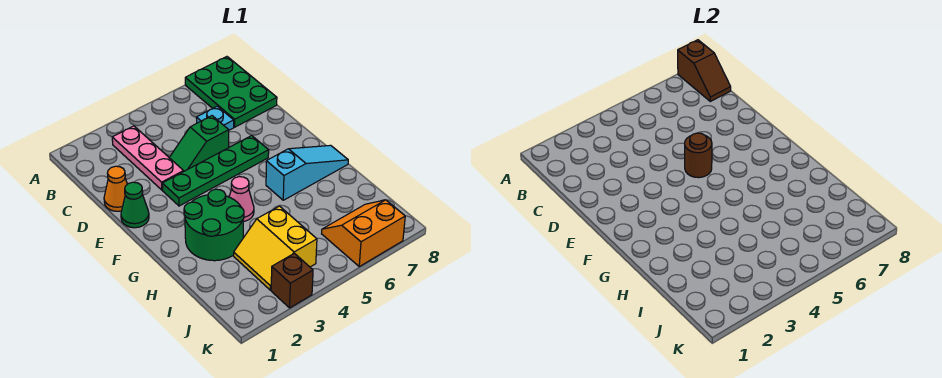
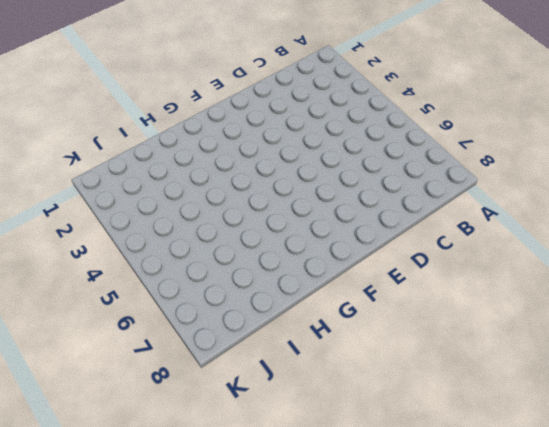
none -> green 2x3 plate [185,57,277,127]
none -> pink 1x3 plate [112,126,184,190]
none -> cyan 1x1 plate [196,106,234,130]

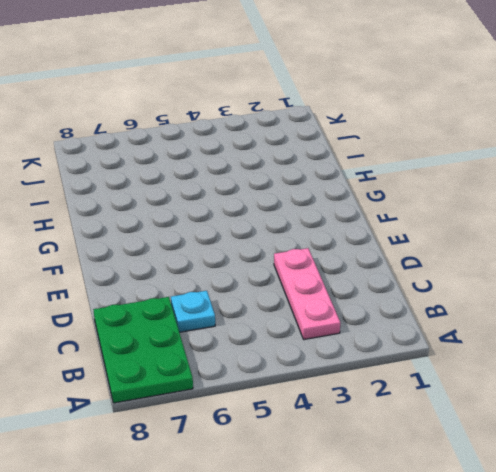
none -> orange 1x1 cone [104,166,127,211]
none -> green 1x2 slope [169,116,229,171]
none -> green 1x1 cone [121,182,149,228]

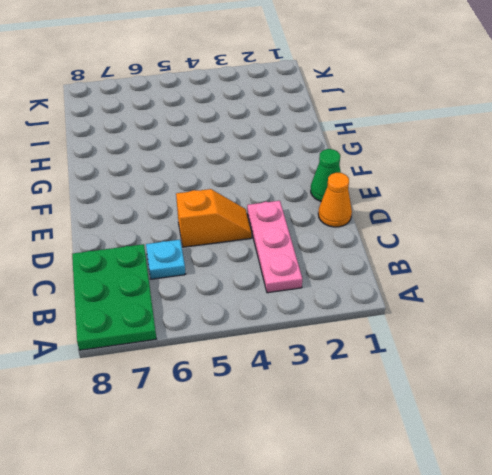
orange 1x2 slope [176,189,252,247] -> green 1x2 slope [169,116,229,171]
none -> green 1x4 plate [162,136,269,206]
none -> green 2x2 round brick [184,189,244,261]
none -> pink 1x1 cone [229,177,254,222]

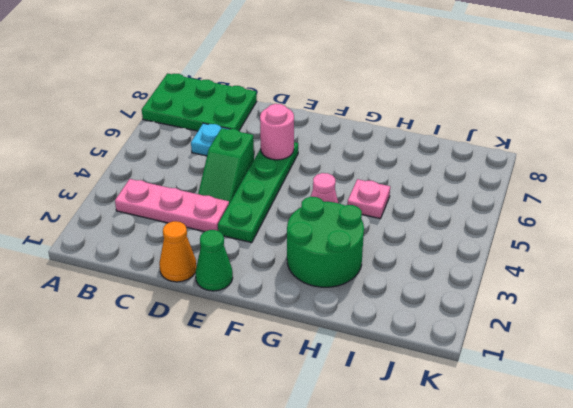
pink 1x1 round brick [260,104,294,160] -> none
pink 1x1 plate [347,179,390,219] -> none
none -> cyan 1x3 slope [266,145,348,200]
none -> yellow 2x2 slope [234,206,317,290]
none -> orange 2x2 slope [322,200,405,266]

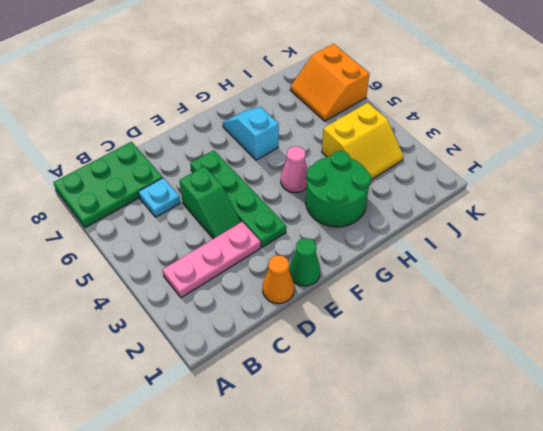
cyan 1x2 slope [223,107,279,160] -> cyan 1x3 slope [266,145,348,200]
none -> brown 1x1 brick [271,253,313,308]
none -> brown 1x2 slope [678,40,731,101]
none -> brown 1x1 round brick [685,133,712,178]

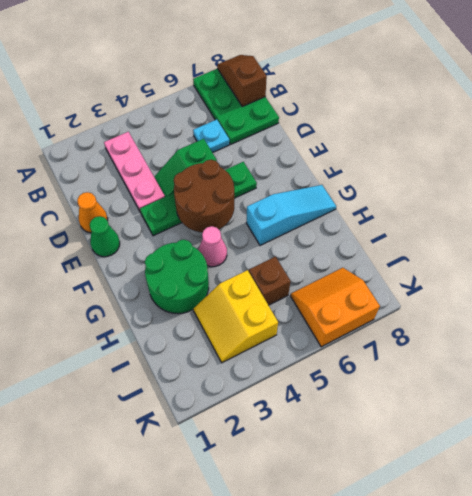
brown 1x2 slope [217,55,267,107] -> brown 1x2 slope turned to [678,40,731,101]
brown 2x2 round brick [174,160,234,232] -> brown 1x1 round brick [685,133,712,178]
brown 1x1 brick [249,256,291,305] -> brown 1x1 brick moved to [271,253,313,308]

